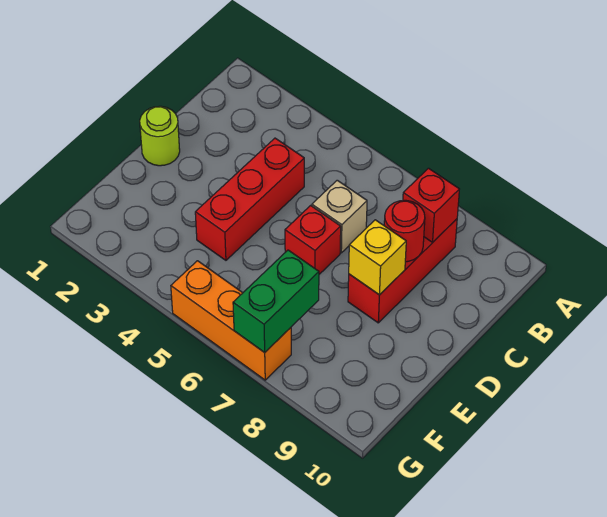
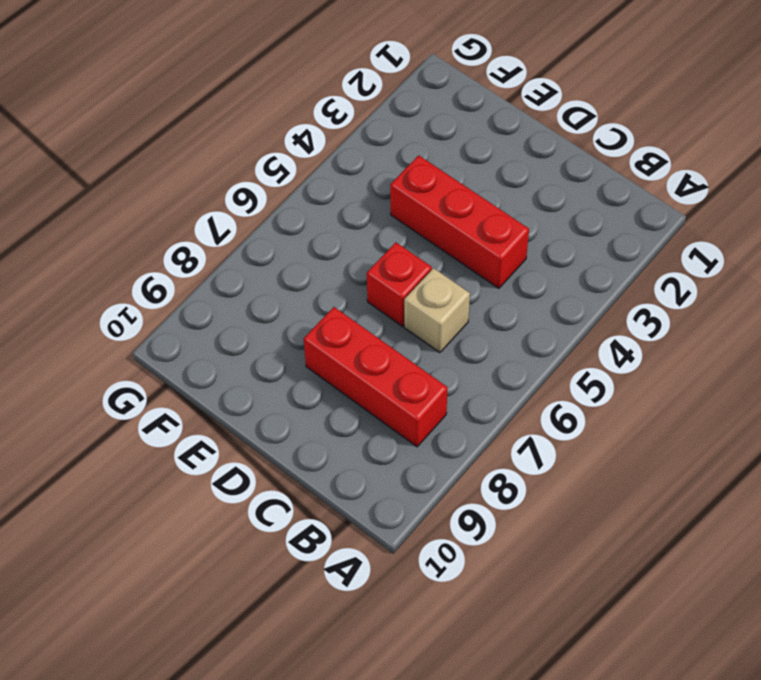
none -> lime 1x1 round brick [140,106,180,166]
none -> orange 1x3 brick [171,261,291,380]

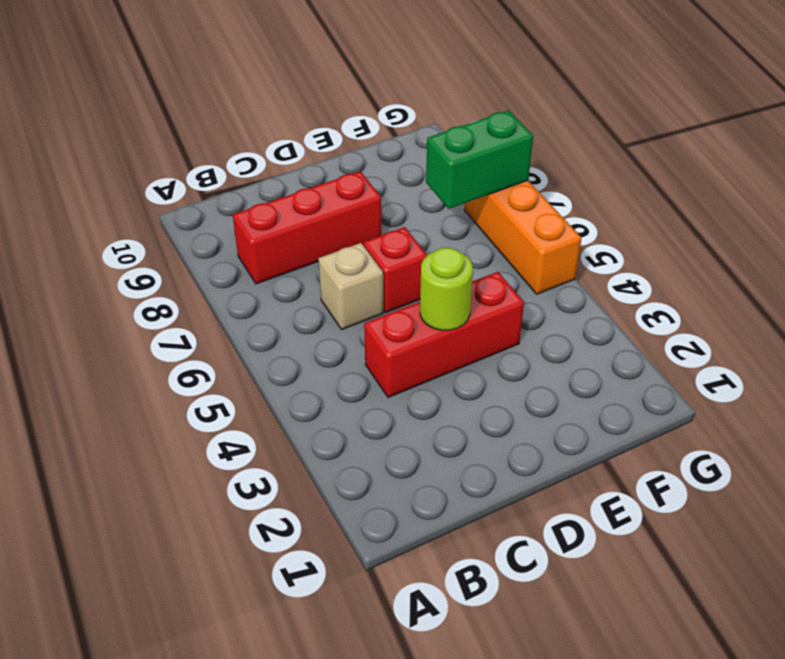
lime 1x1 round brick [420,248,473,330] -> lime 1x1 round brick moved to [140,106,180,166]
none -> red 1x1 brick [403,168,459,242]
none -> red 1x1 round brick [384,200,425,262]

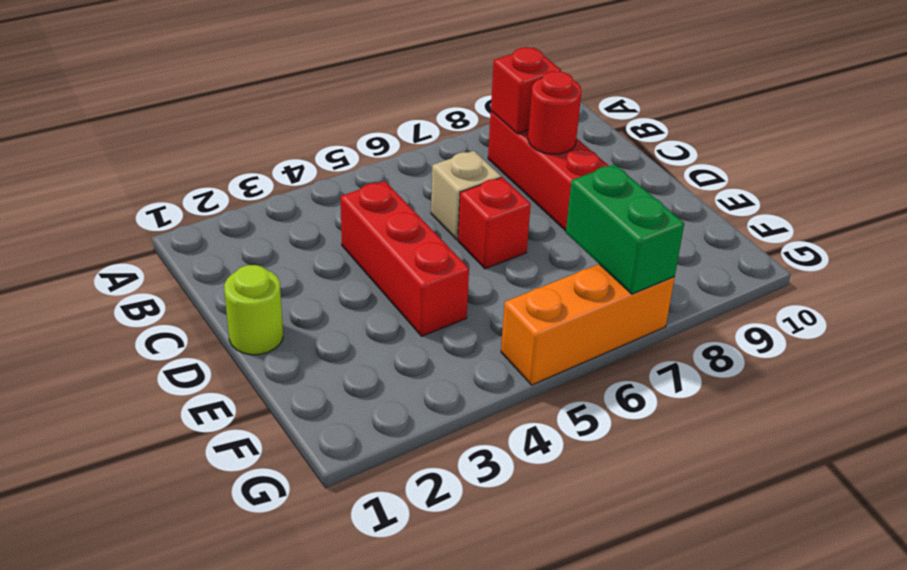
none -> yellow 1x1 brick [349,220,406,295]

